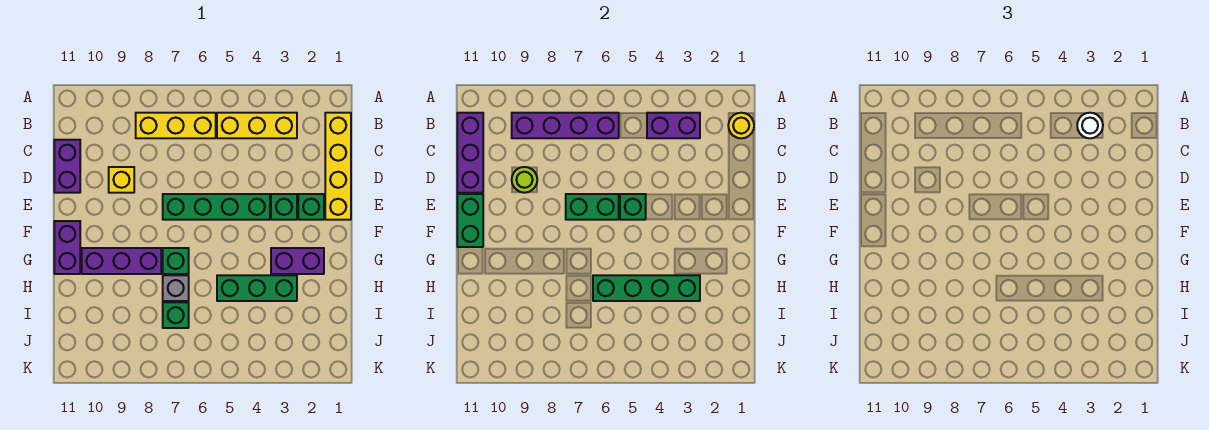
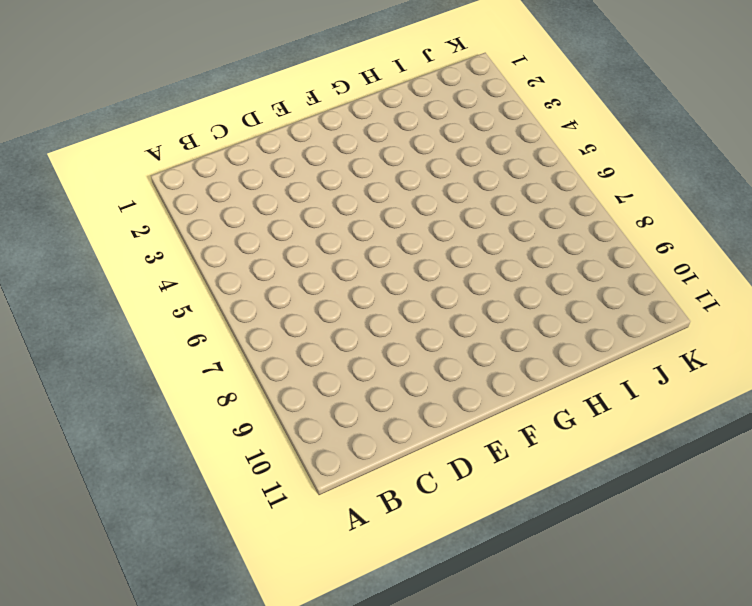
none -> yellow 1x4 brick [325,113,351,220]
none -> yellow 1x3 brick [217,113,297,138]
none -> yellow 1x3 brick [136,113,216,138]

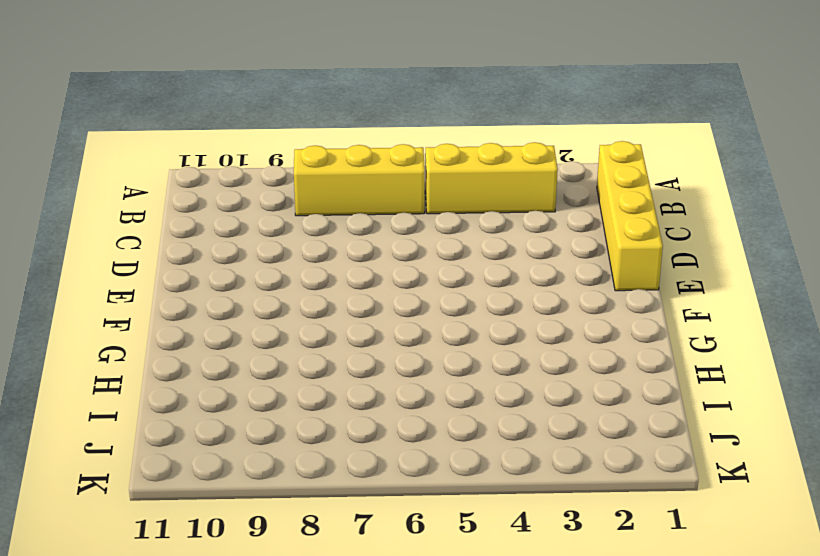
none -> purple 1x2 brick [54,140,80,193]
none -> yellow 1x1 brick [109,167,134,193]
none -> green 1x1 brick [298,194,324,220]

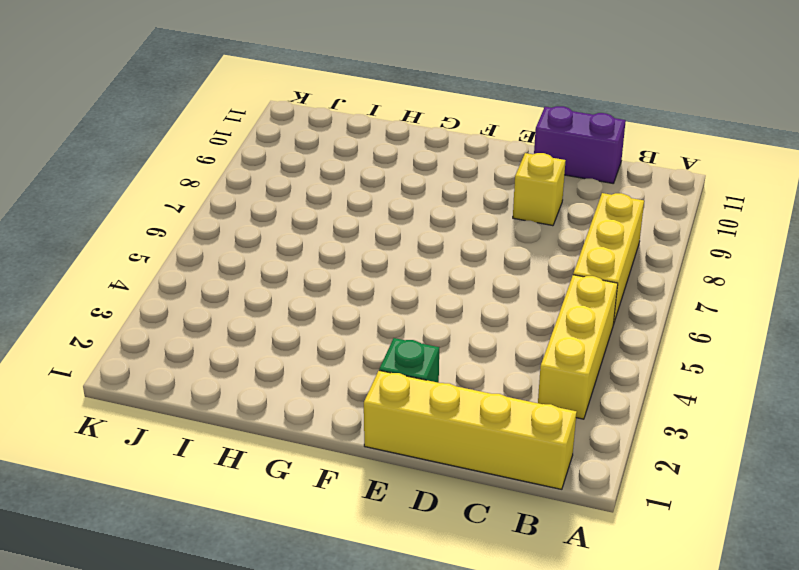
none -> green 1x1 brick [271,194,297,220]
none -> green 1x4 brick [163,194,270,220]
none -> purple 1x2 brick [54,221,80,274]

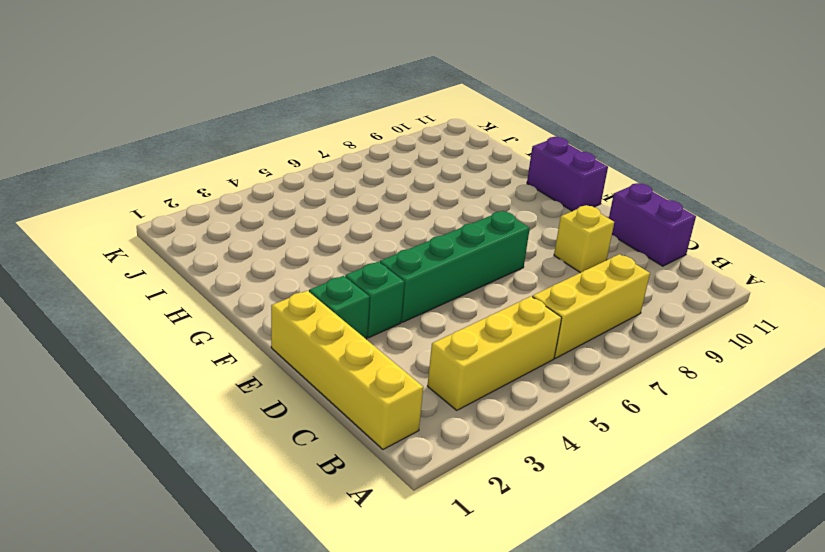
none -> purple 1x2 brick [271,248,324,274]
none -> green 1x1 brick [163,248,189,274]
none -> purple 1x3 brick [82,248,161,274]

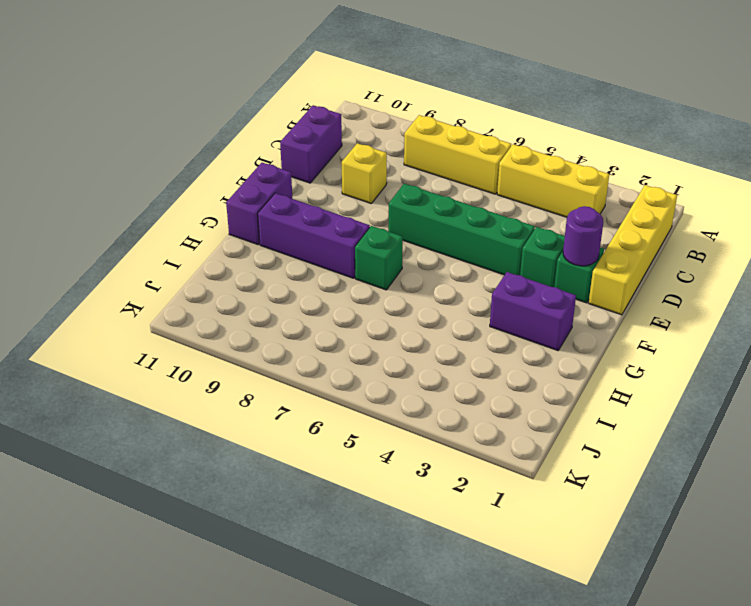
purple 1x1 round brick [563,206,603,266] -> none
none -> green 1x3 brick [217,275,297,301]
none -> grey 1x1 brick [163,275,189,301]
none -> green 1x1 brick [163,302,189,328]

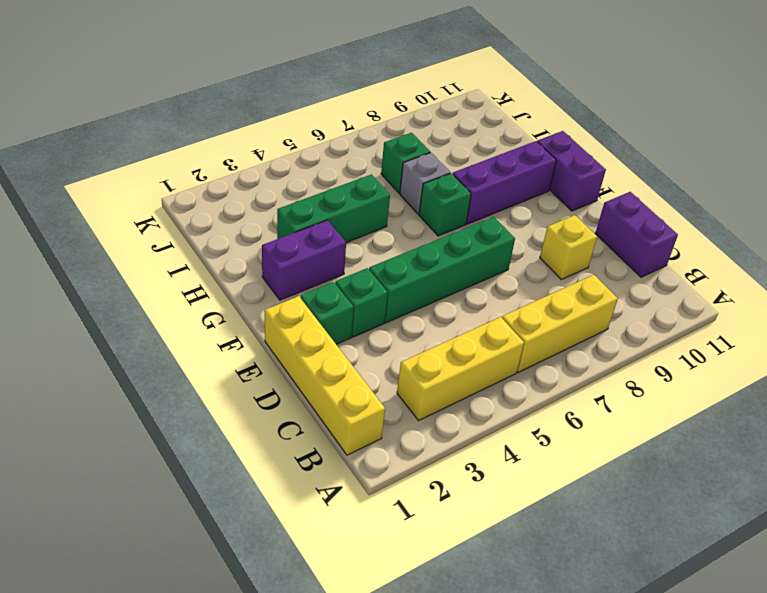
none -> yellow 1x1 round brick [728,113,754,138]
none -> purple 1x2 brick [647,113,700,138]
none -> purple 1x4 brick [512,113,619,138]

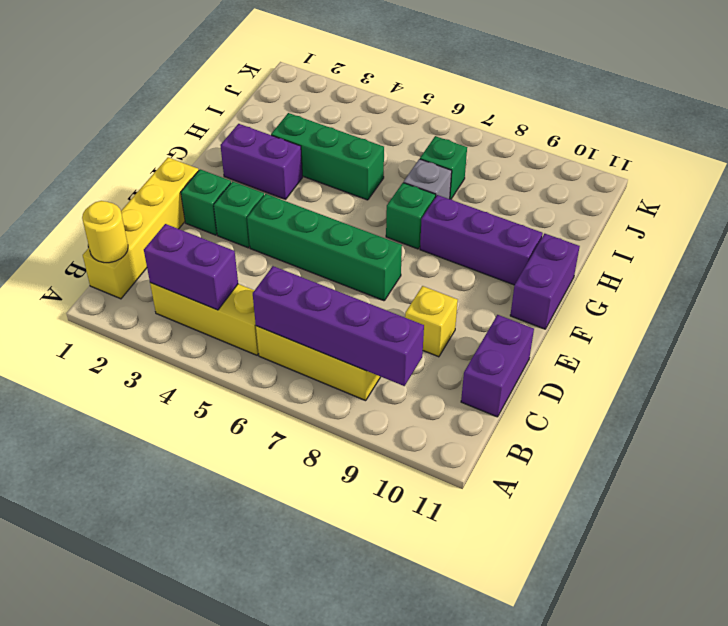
none -> purple 1x3 brick [457,113,483,193]
none -> lime 1x1 round brick [512,167,537,193]
none -> green 1x1 brick [620,194,646,220]

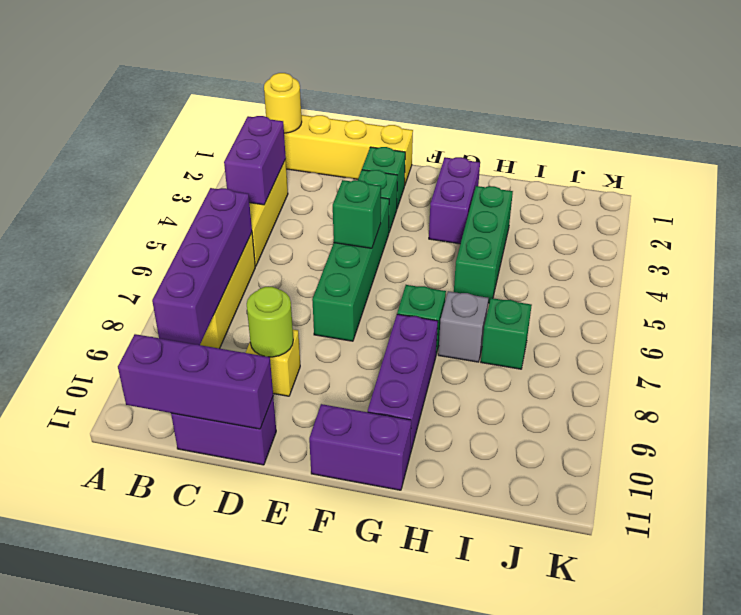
none -> green 1x2 brick [566,194,619,220]
none -> green 1x2 brick [457,194,483,247]
none -> green 1x4 brick [593,275,700,301]

